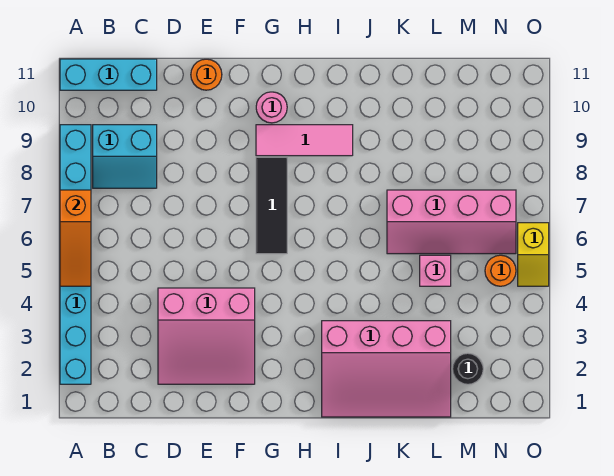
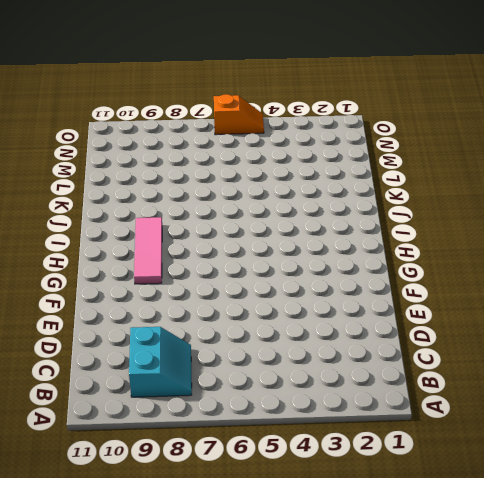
orange 1x2 slope [214,94,264,135] -> yellow 1x2 slope [518,223,549,286]
none -> cyan 1x8 brick [60,125,91,384]
none -> cyan 1x3 brick [60,59,157,90]
none -> pink 3x3 slope [158,288,255,384]

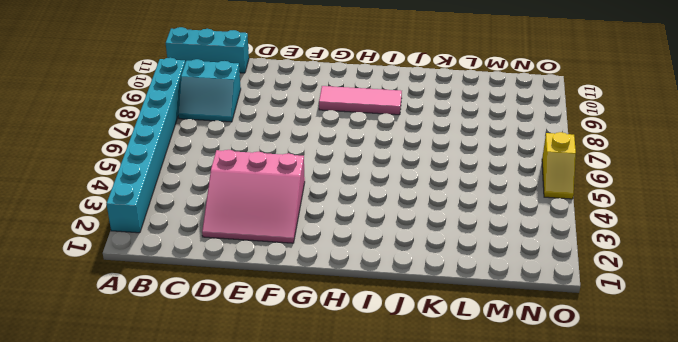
none -> orange 1x1 round brick [191,59,222,90]
none -> black 1x3 tile [256,157,287,254]
none -> pink 1x1 round brick [256,92,287,123]

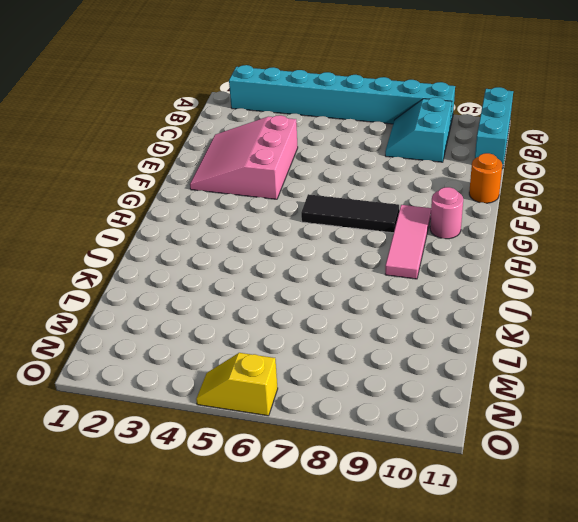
none -> pink 3x4 slope [322,321,451,417]
none -> pink 2x4 slope [387,190,516,254]
none -> pink 1x1 brick [420,255,451,286]

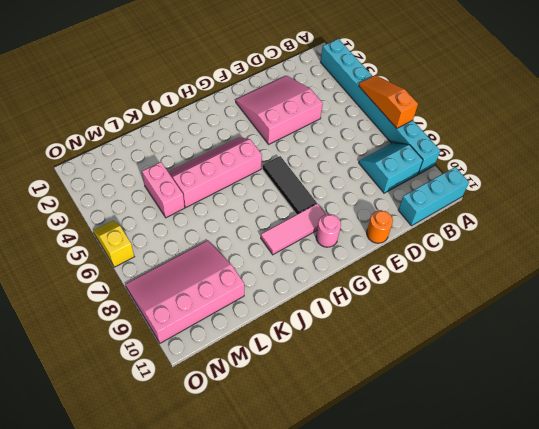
pink 2x4 slope [168,137,262,207] -> pink 2x4 slope moved to [387,190,516,254]
pink 1x2 brick [142,162,185,218] -> pink 1x1 brick [420,255,451,286]
pink 3x4 slope [125,241,244,343] -> pink 3x4 slope moved to [322,321,451,417]
none -> black 1x1 round brick [452,353,483,384]
none -> orange 1x1 round brick [485,255,516,286]

